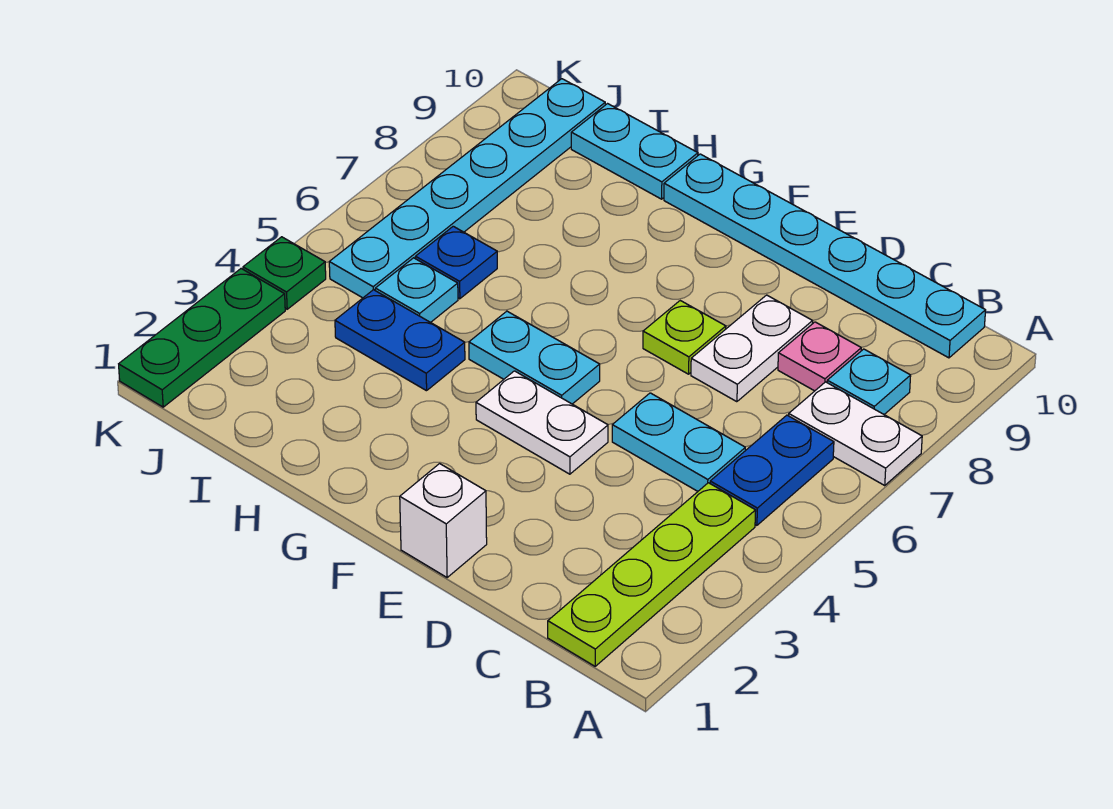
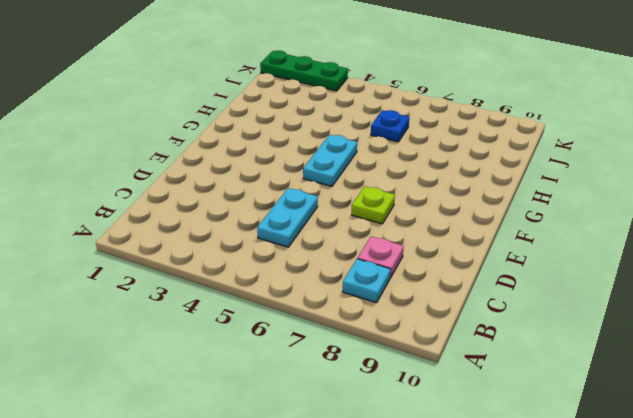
none -> white 1x2 plate [789,382,922,485]
none -> lime 1x4 plate [548,483,756,666]
none -> blue 1x2 plate [710,415,834,525]

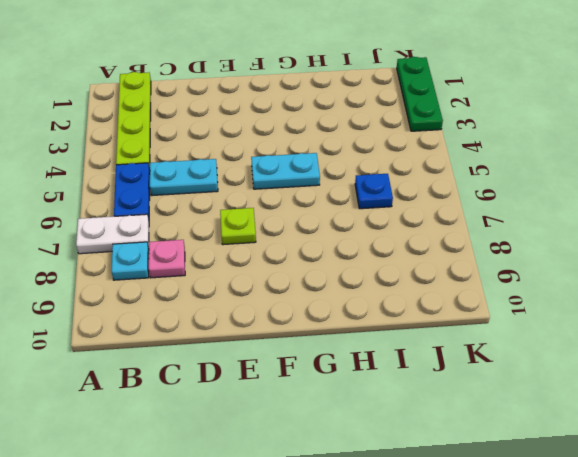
none -> cyan 1x6 plate [664,154,986,358]
none -> white 1x2 plate [691,295,813,402]
none -> white 1x1 brick [400,464,487,577]

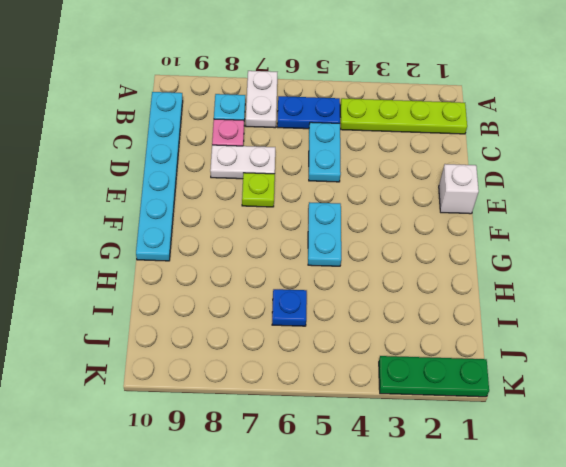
none -> white 1x2 plate [476,371,608,474]
none -> blue 1x2 plate [335,290,465,391]
none -> cyan 1x2 plate [571,104,698,199]

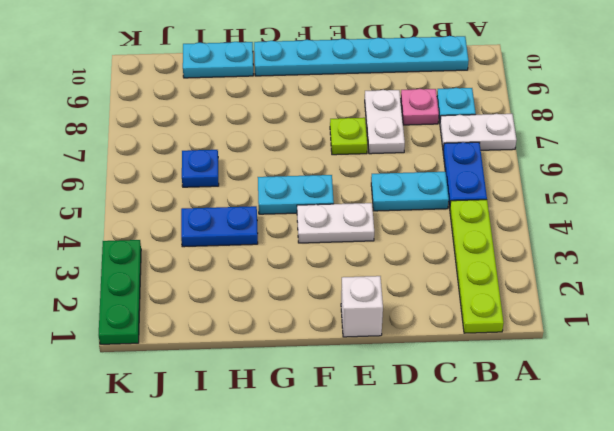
none -> cyan 1x1 plate [375,258,458,322]
none -> cyan 1x6 plate [329,79,605,298]
none -> green 1x1 plate [243,237,326,309]

